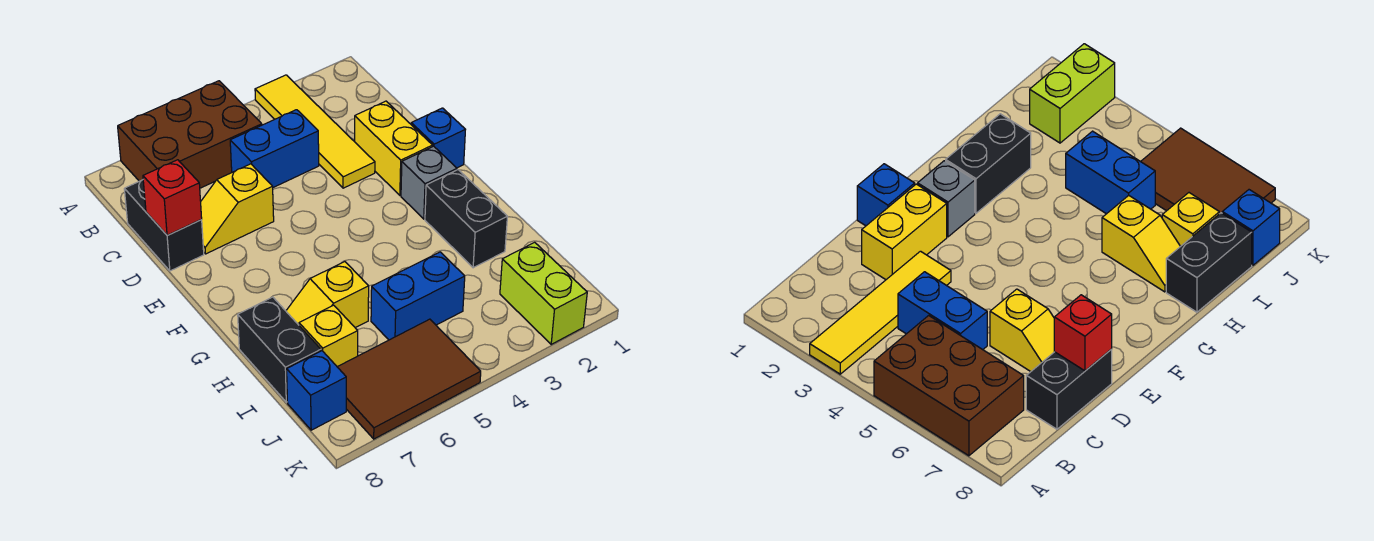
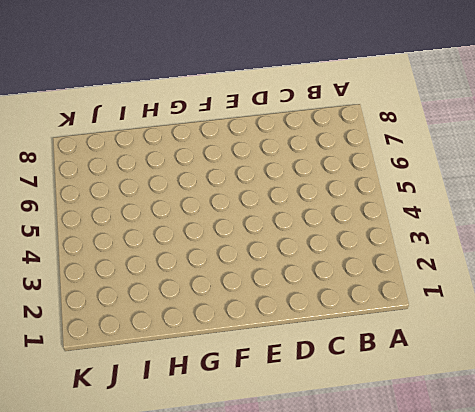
none -> yellow 1x4 tile [255,75,375,188]
none -> brown 2x3 brick [118,81,262,188]
none -> blue 1x2 brick [230,110,319,187]

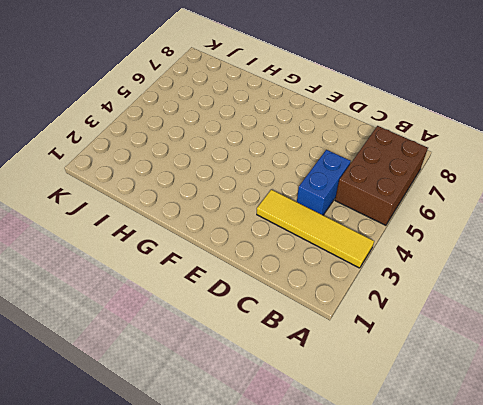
none -> black 1x2 brick [124,180,204,271]
none -> yellow 1x2 brick [355,101,433,195]
none -> yellow 1x2 slope [201,164,274,254]

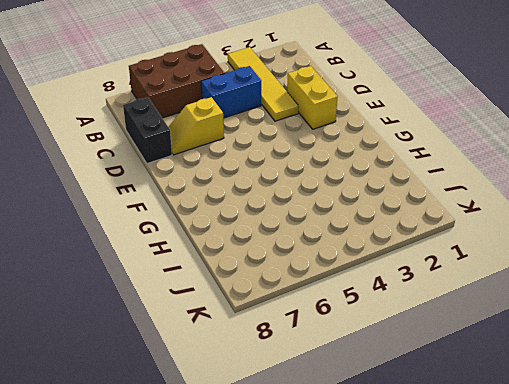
none -> blue 1x1 brick [411,108,466,168]
none -> grey 1x1 brick [401,146,457,219]
none -> black 1x2 brick [425,170,507,268]

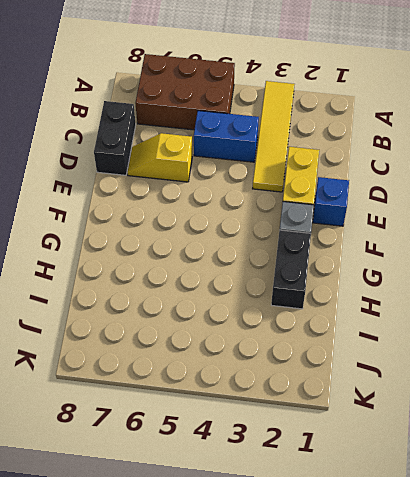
none -> yellow 1x2 slope [286,262,369,328]
none -> black 1x2 brick [238,297,321,402]
none -> blue 1x2 brick [371,252,465,340]

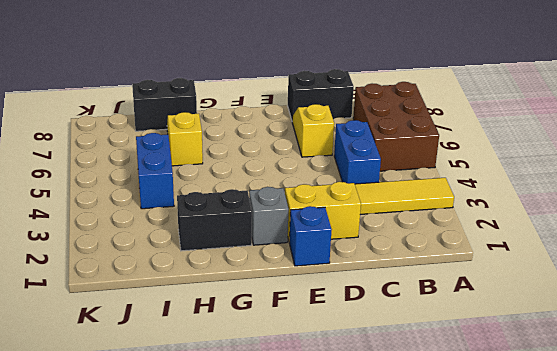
none -> yellow 1x1 brick [299,305,358,367]
none -> lime 1x2 brick [500,242,587,344]
none -> brown 2x3 tile [338,319,481,439]

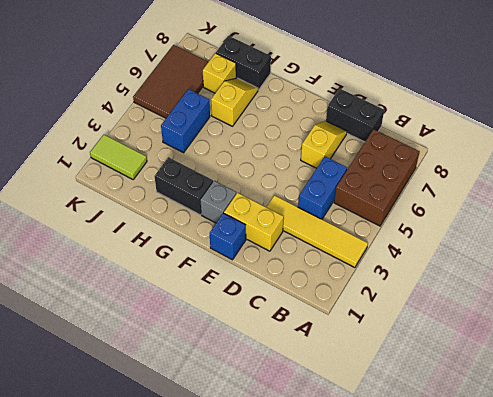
lime 1x2 tile [90,135,147,179] -> lime 1x2 brick [500,242,587,344]
none -> blue 1x1 brick [287,351,346,430]
none -> red 1x1 brick [143,160,202,236]

